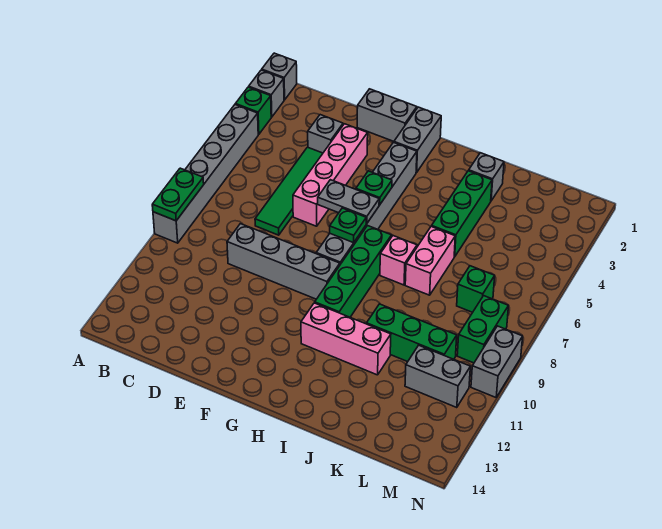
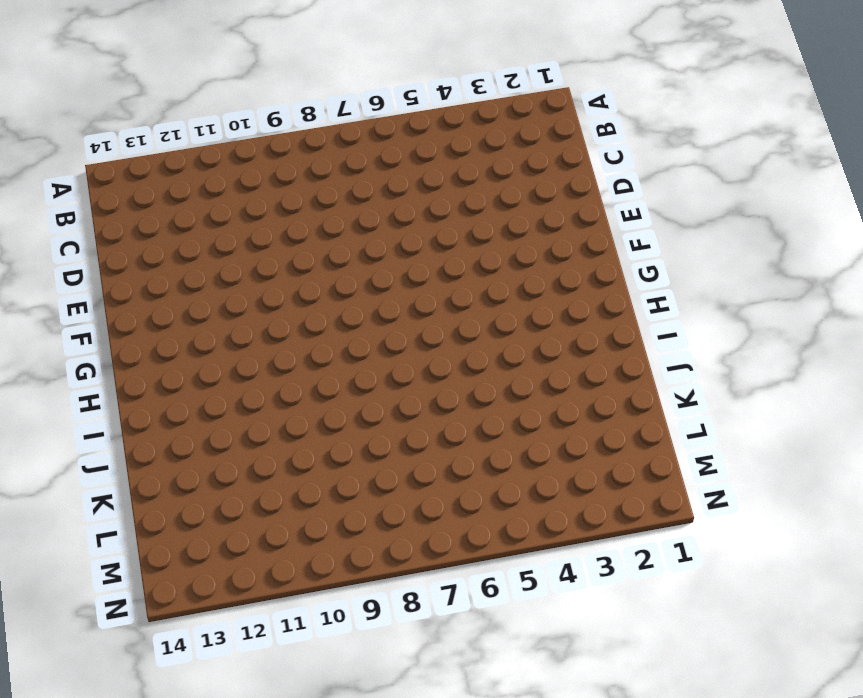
none -> grey 1x1 brick [262,53,297,100]
none -> grey 1x1 brick [249,70,284,117]
none -> green 1x1 brick [235,87,271,134]

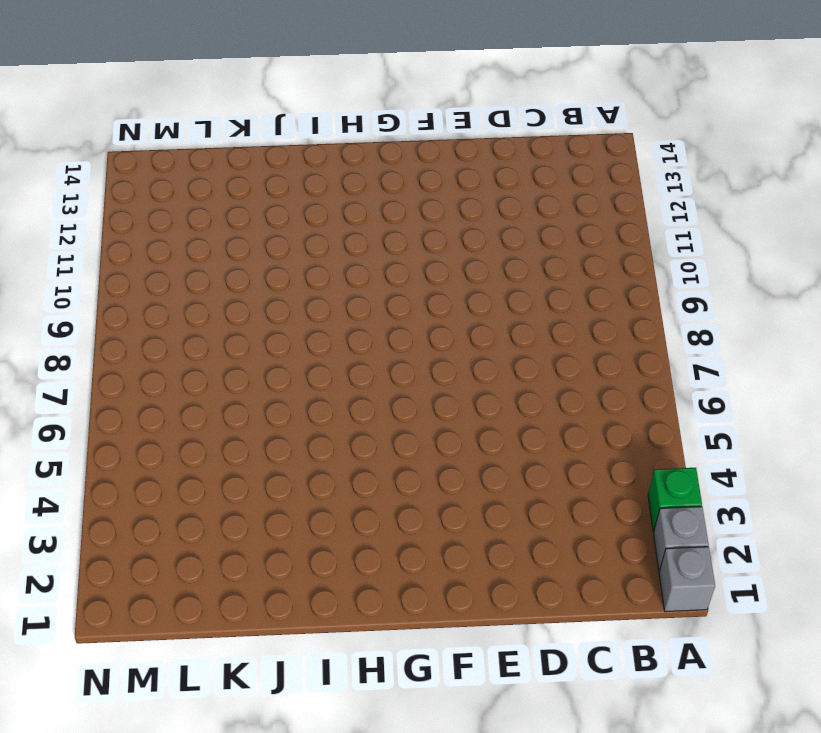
none -> grey 1x6 brick [153,105,258,243]
none -> grey 1x1 brick [308,115,343,153]
none -> green 1x4 tile [255,147,323,235]

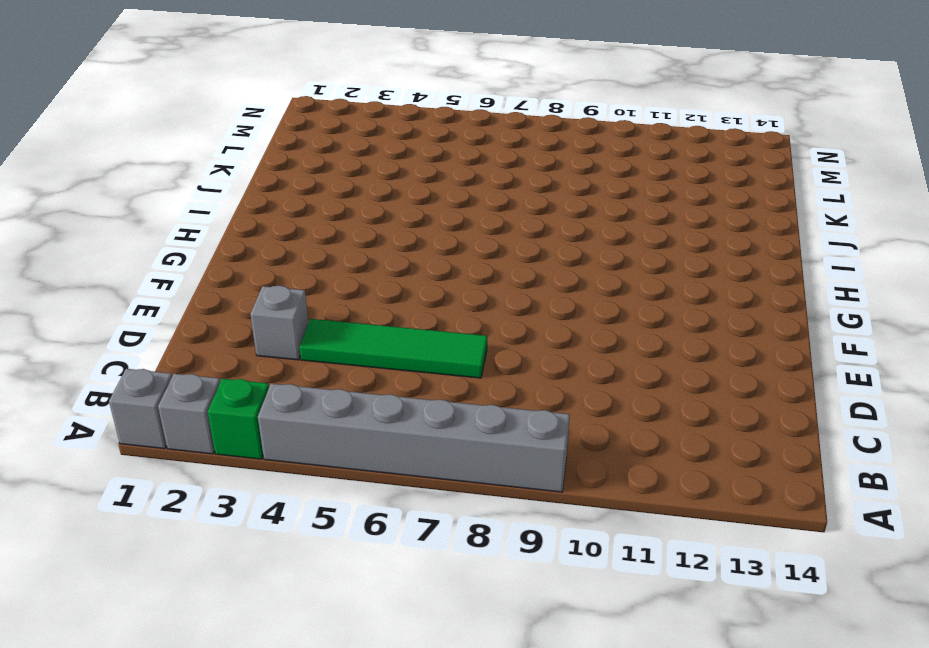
none -> grey 1x4 brick [227,224,340,299]
none -> grey 1x2 brick [357,89,417,141]
none -> pink 1x4 brick [293,124,368,226]

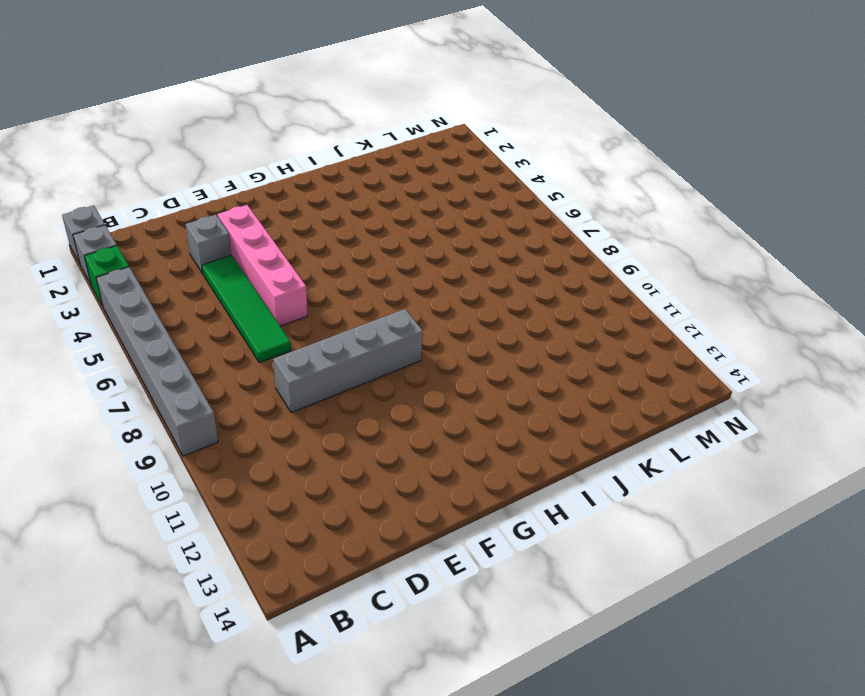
none -> grey 1x2 brick [357,89,417,141]
none -> grey 1x2 brick [394,107,441,172]
none -> grey 1x6 brick [316,142,417,264]

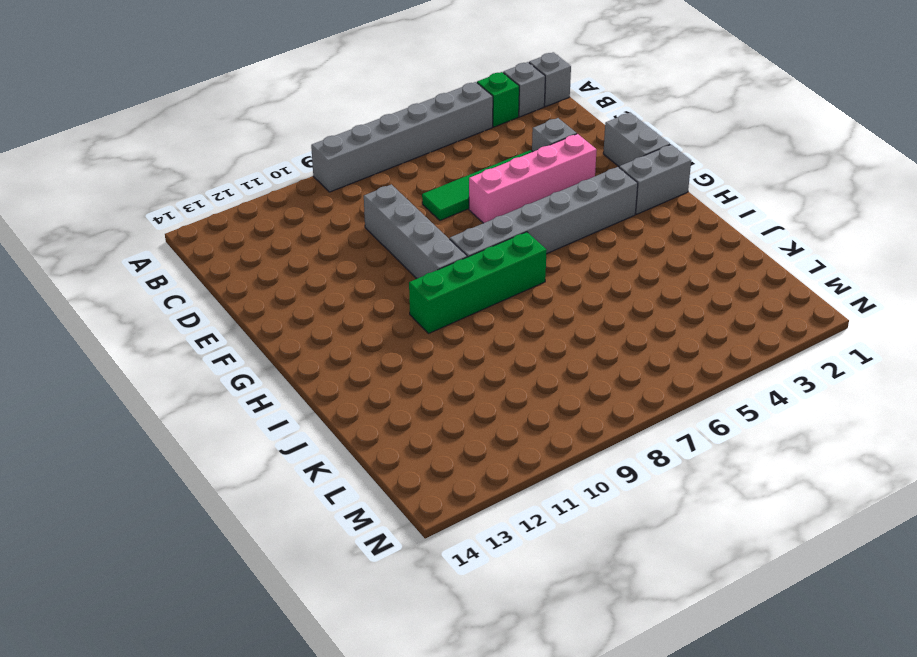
none -> pink 1x3 brick [301,303,391,375]
none -> pink 1x1 brick [380,236,417,285]
none -> grey 1x1 brick [469,153,504,201]

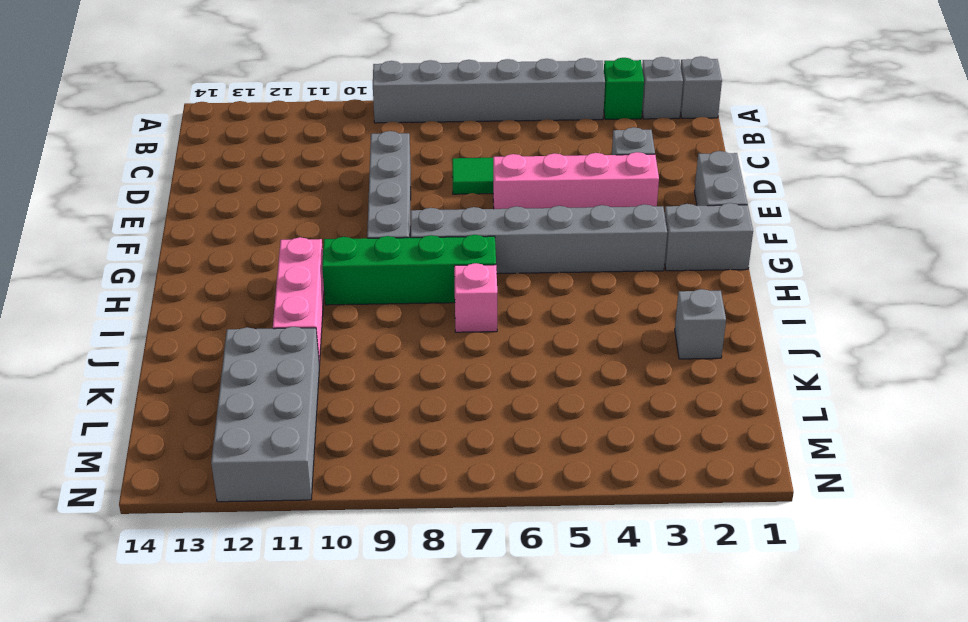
grey 2x4 brick [211,327,319,502] -> grey 1x2 brick [405,345,470,408]
none -> green 1x3 brick [432,171,492,257]
none -> pink 1x2 brick [405,226,455,295]
none -> green 1x3 brick [367,304,457,362]

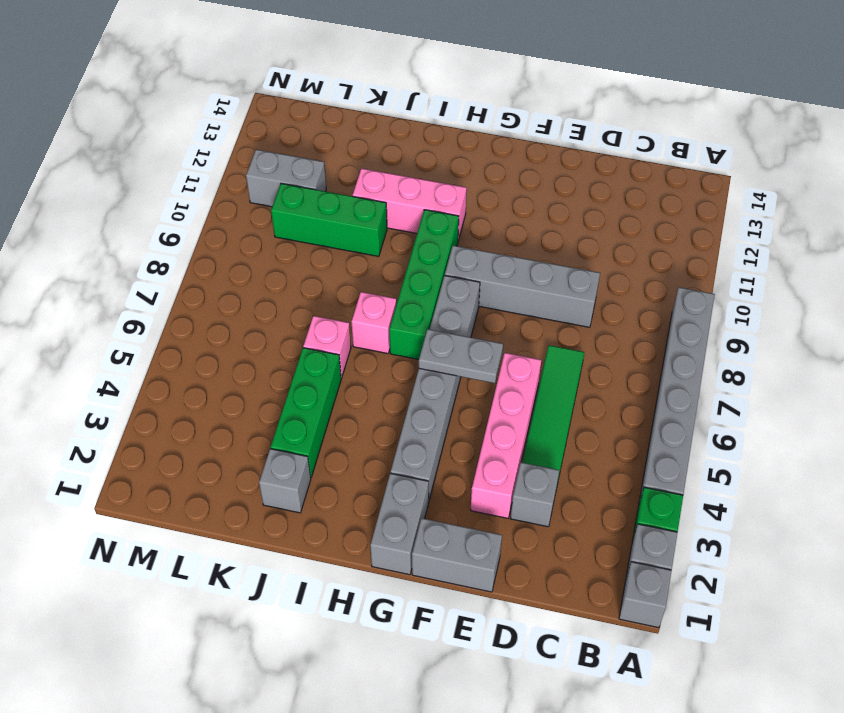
pink 1x1 brick [303,316,351,378] -> pink 1x2 brick [405,226,455,295]
none -> green 1x1 brick [457,266,495,312]
none -> green 1x2 brick [457,296,508,363]
none -> grey 1x2 brick [471,326,523,397]

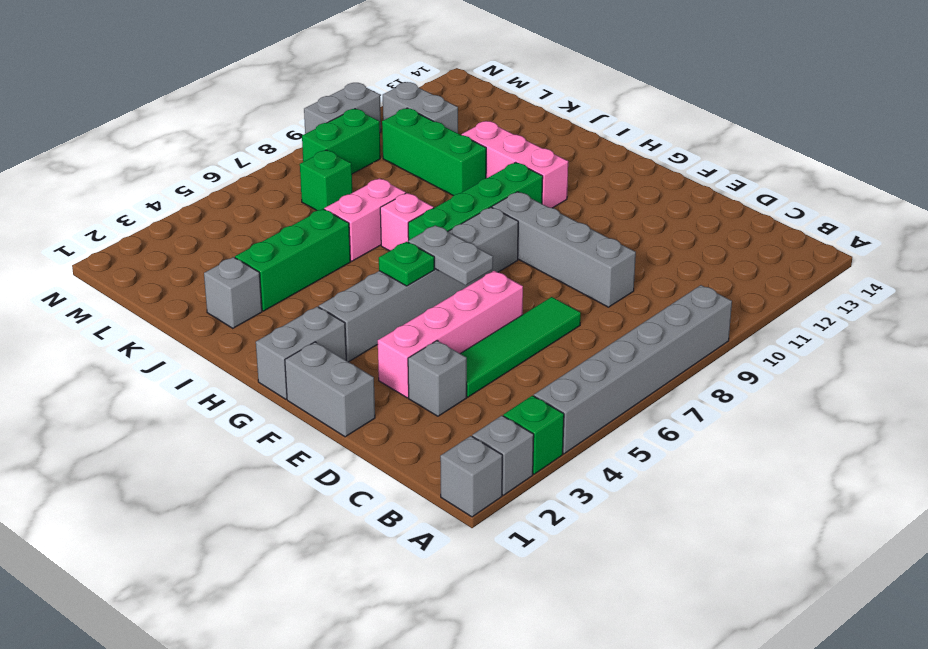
none -> green 1x2 plate [152,168,204,221]
none -> green 1x1 plate [330,208,367,243]

